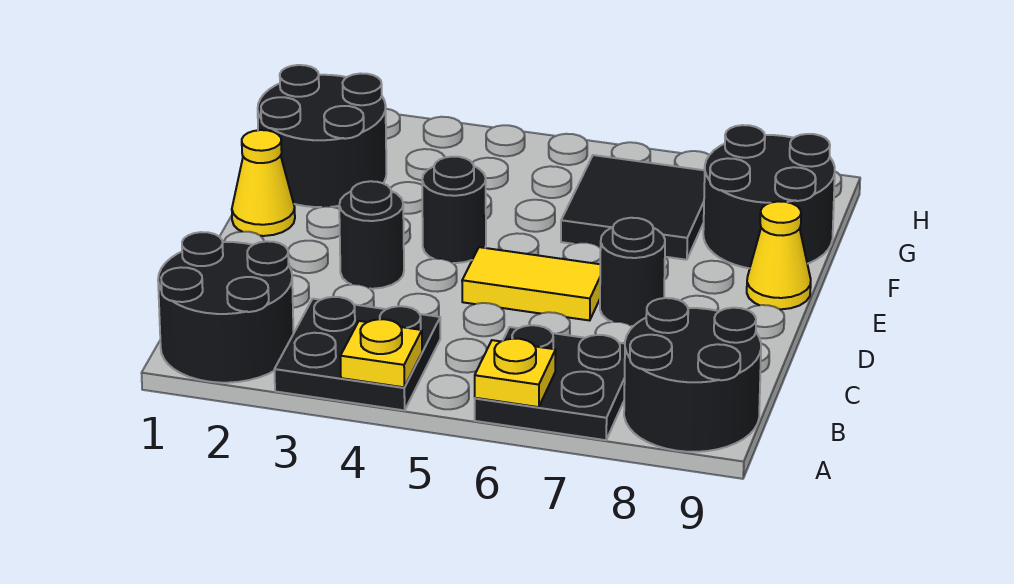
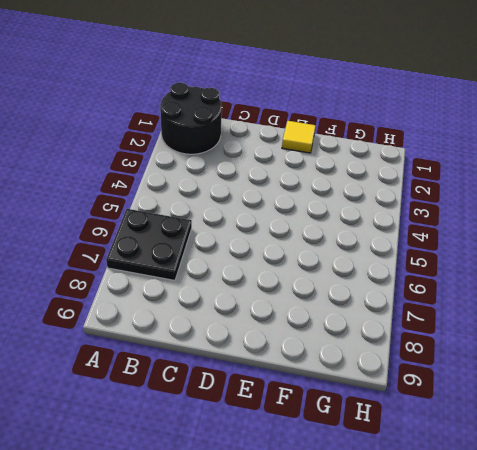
yellow 1x1 tile [282,121,316,153] -> yellow 1x1 cone [232,130,295,236]
none -> black 2x2 plate [274,297,440,410]
none -> black 2x2 round brick [624,298,761,452]
none -> black 1x1 round brick [339,181,404,289]

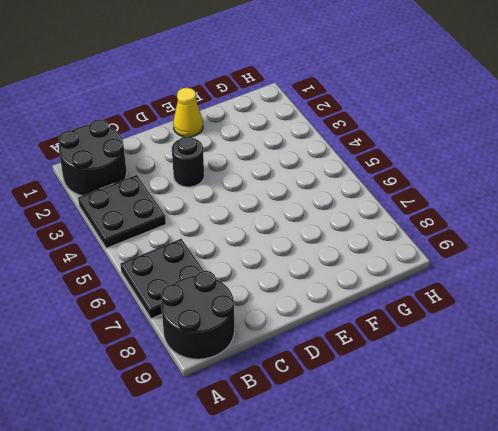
none -> yellow 1x2 tile [462,247,600,320]
none -> black 1x1 round brick [600,218,665,326]
none -> black 1x1 round brick [422,157,486,263]

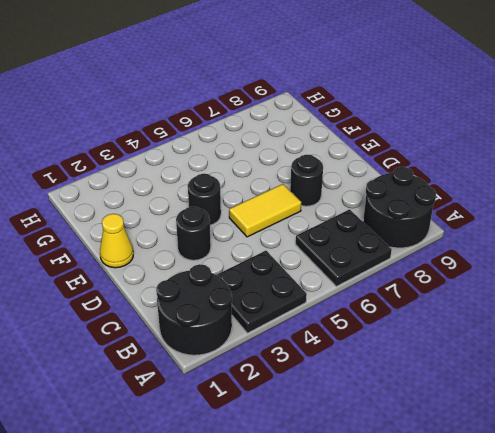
none -> yellow 1x1 cone [747,201,811,309]
none -> black 2x2 round brick [258,65,386,207]
none -> black 2x2 tile [561,155,705,260]

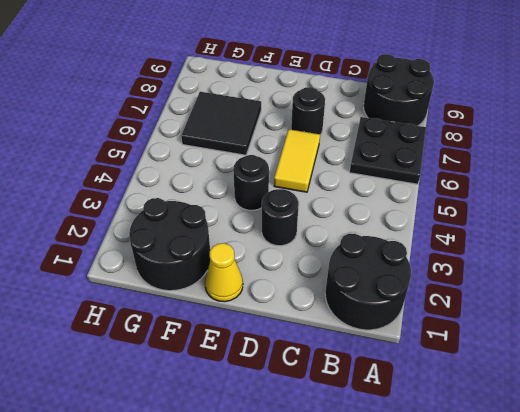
none -> black 2x2 plate [274,297,440,410]
none -> yellow 1x1 cone [747,201,811,309]
none -> black 2x2 round brick [703,125,835,268]

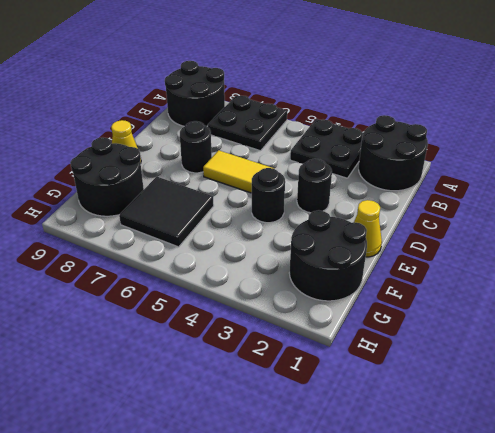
none -> yellow 1x1 plate [340,319,422,387]
none -> yellow 1x1 plate [475,339,556,407]

